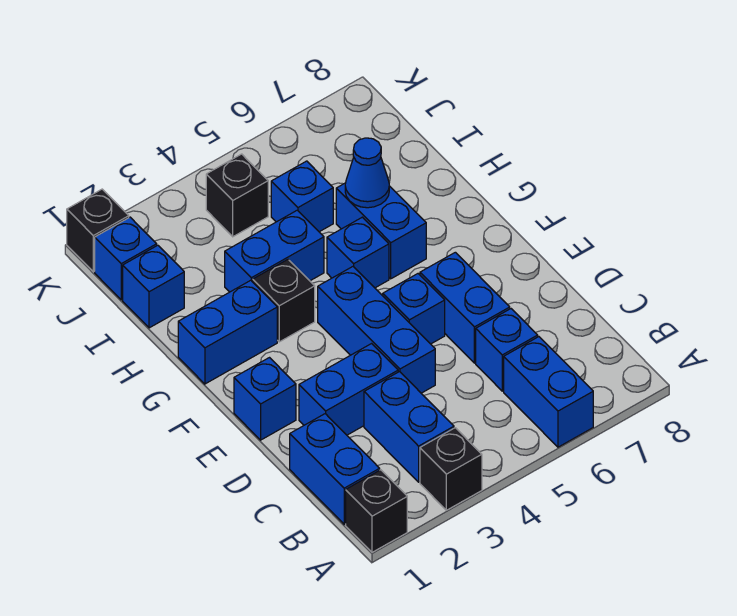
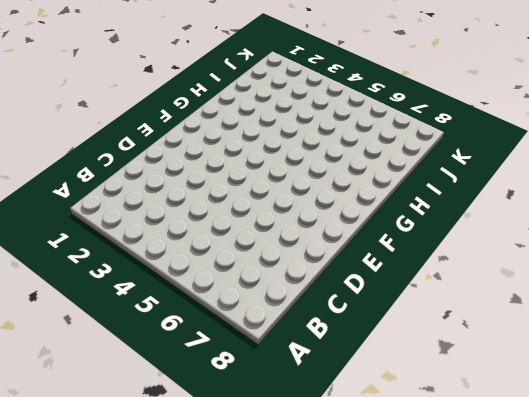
none -> black 1x1 brick [346,470,407,552]
none -> black 1x1 brick [420,428,482,510]
none -> blue 1x2 brick [504,337,593,447]

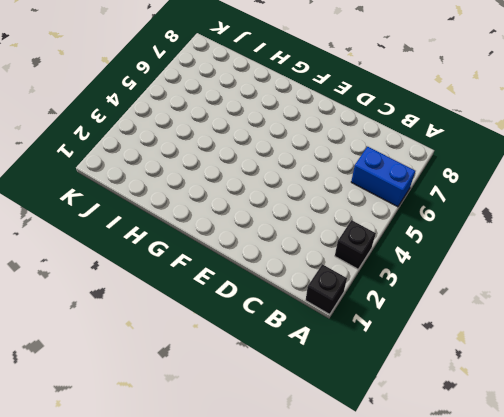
none -> blue 1x2 brick [290,414,380,524]
none -> blue 1x2 brick [364,372,454,482]
none -> blue 1x1 brick [476,309,538,391]

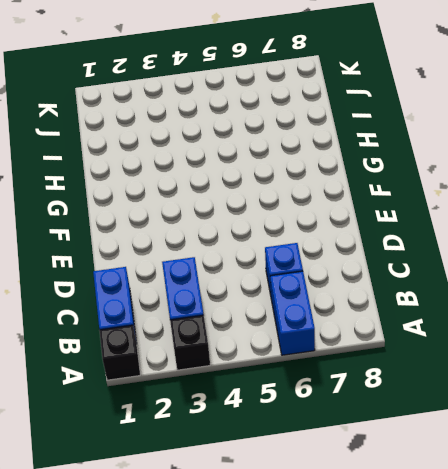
none -> blue 1x2 brick [299,344,398,435]
none -> blue 1x3 brick [318,267,435,393]
none -> blue 1x2 brick [420,252,510,363]

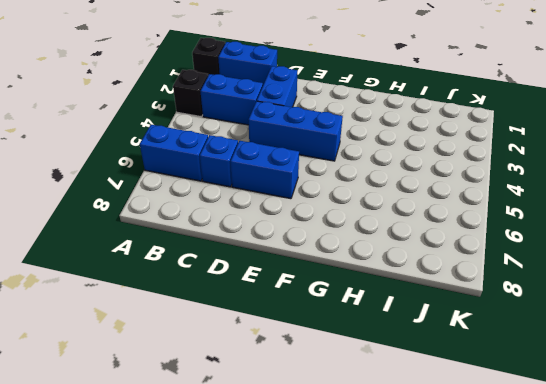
none -> blue 1x1 brick [234,358,296,440]
none -> blue 1x1 brick [383,274,445,344]
none -> blue 1x2 brick [178,280,277,384]

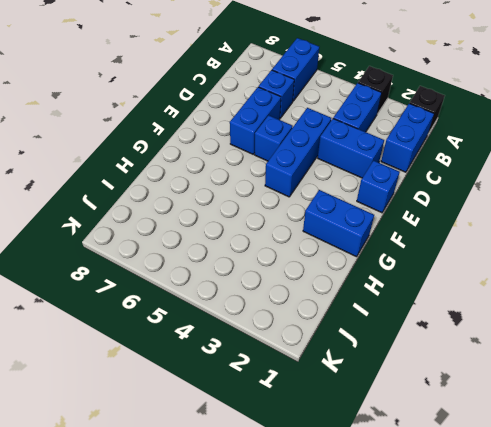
none -> black 1x1 brick [253,260,315,342]
none -> blue 1x1 brick [327,217,389,288]
none -> blue 1x2 brick [336,183,426,279]

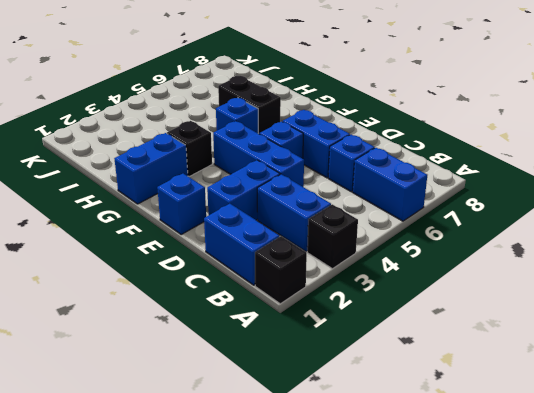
black 1x2 brick [218,76,281,134] -> blue 1x2 brick [336,183,426,279]
none -> blue 1x2 brick [225,210,324,292]
none -> blue 1x1 brick [123,245,184,328]
none -> blue 1x1 brick [271,161,333,232]

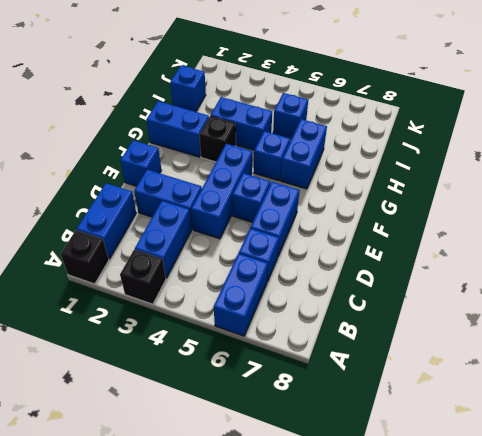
none -> blue 1x1 brick [95,217,157,300]
none -> black 1x1 brick [206,154,268,237]
none -> black 1x1 brick [67,189,129,272]

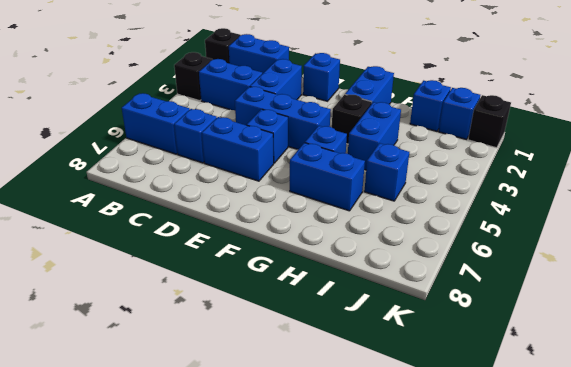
none -> black 1x1 brick [206,154,268,237]
none -> blue 1x1 cone [345,138,389,208]

